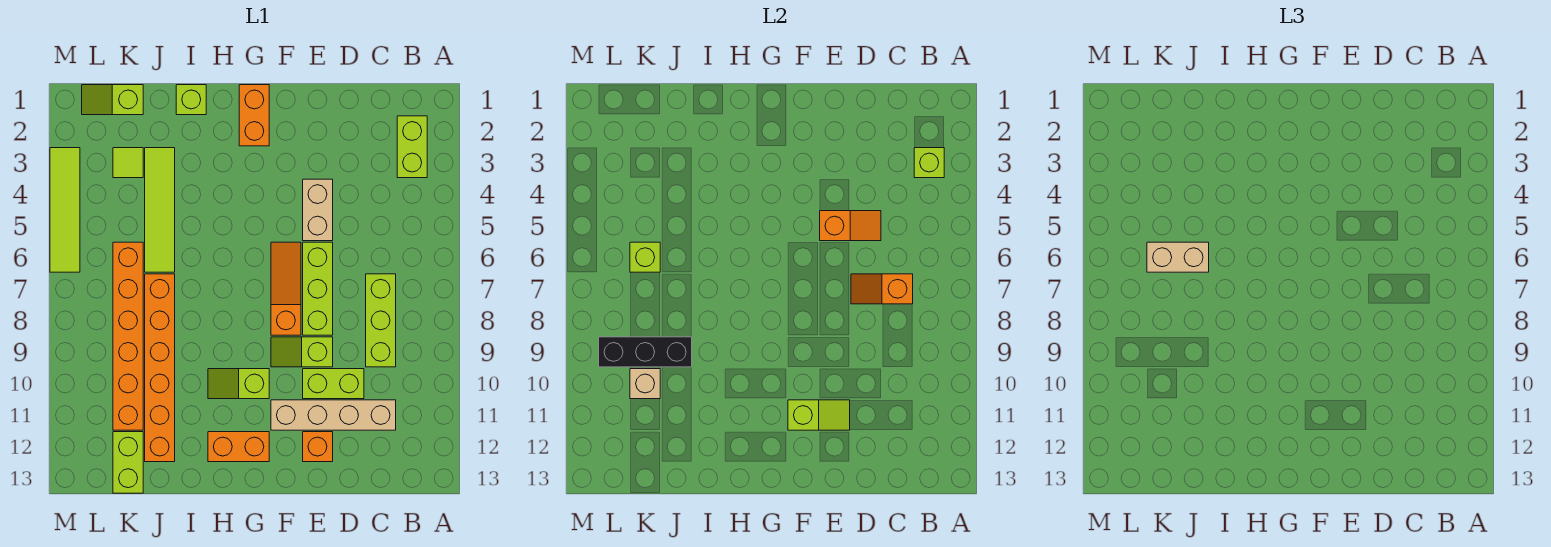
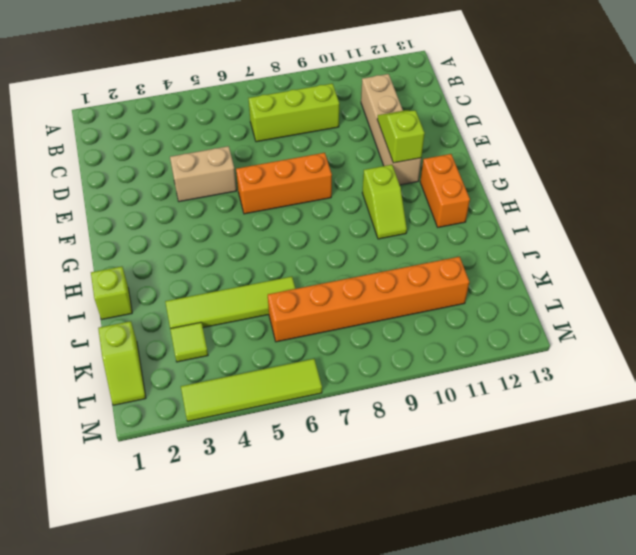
orange 1x3 brick [236,153,332,214] -> orange 1x3 slope [271,242,301,335]
none -> lime 1x2 brick [397,116,427,178]
none -> lime 1x2 brick [303,369,364,399]
none -> lime 1x3 brick [303,242,333,335]

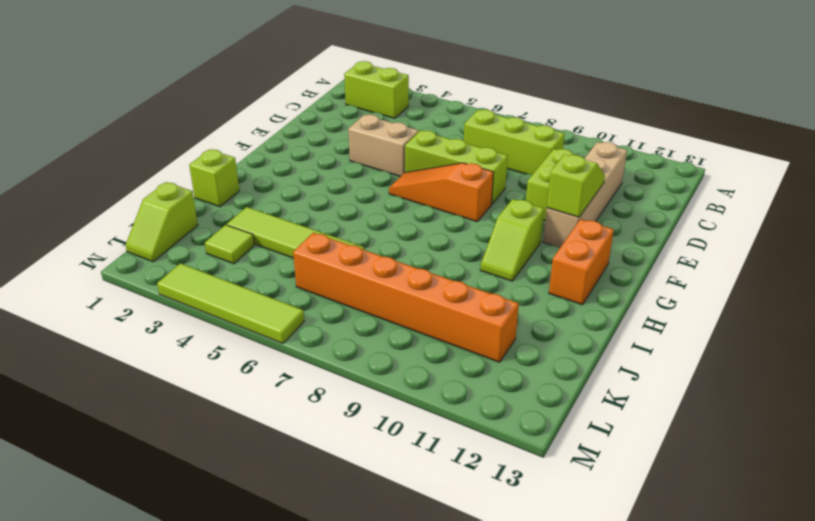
none -> lime 1x2 slope [271,337,333,367]
none -> orange 1x1 brick [303,432,333,462]
none -> orange 1x2 brick [239,85,269,146]

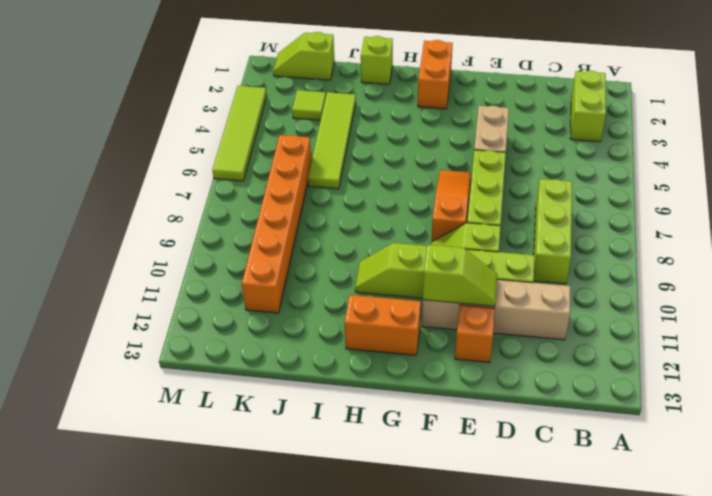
none -> orange 1x6 brick [145,274,175,462]
none -> lime 1x2 brick [113,432,143,493]
none -> lime 1x1 brick [914,148,944,178]

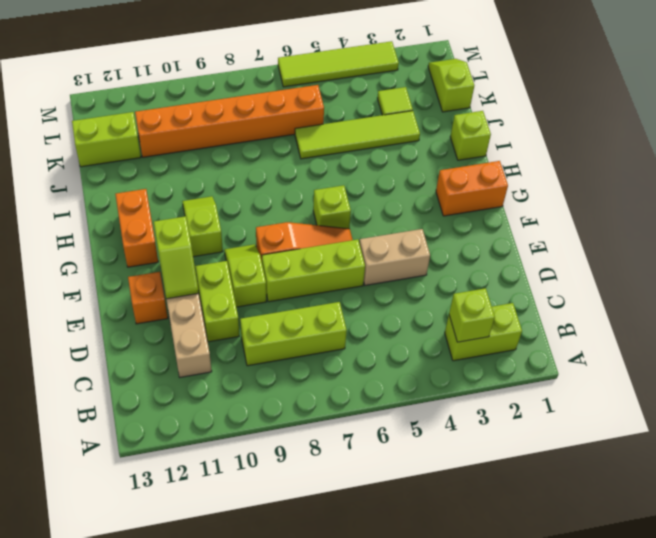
lime 1x1 brick [313,185,351,229] -> lime 1x1 brick moved to [630,242,660,272]
none -> orange 1x6 brick [145,274,175,462]
none -> orange 1x2 slope [851,274,913,304]
none -> orange 1x2 slope [820,211,881,241]

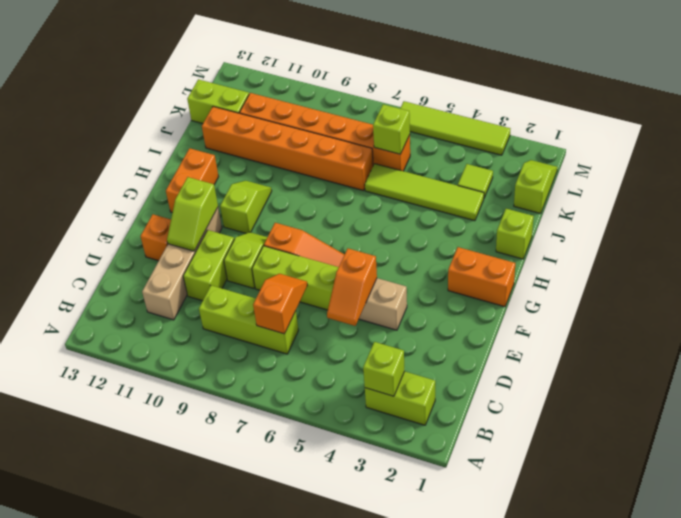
none -> black 1x3 brick [599,337,692,367]
none -> tan 1x1 brick [630,369,660,399]
none -> tan 1x2 brick [1147,242,1209,272]

